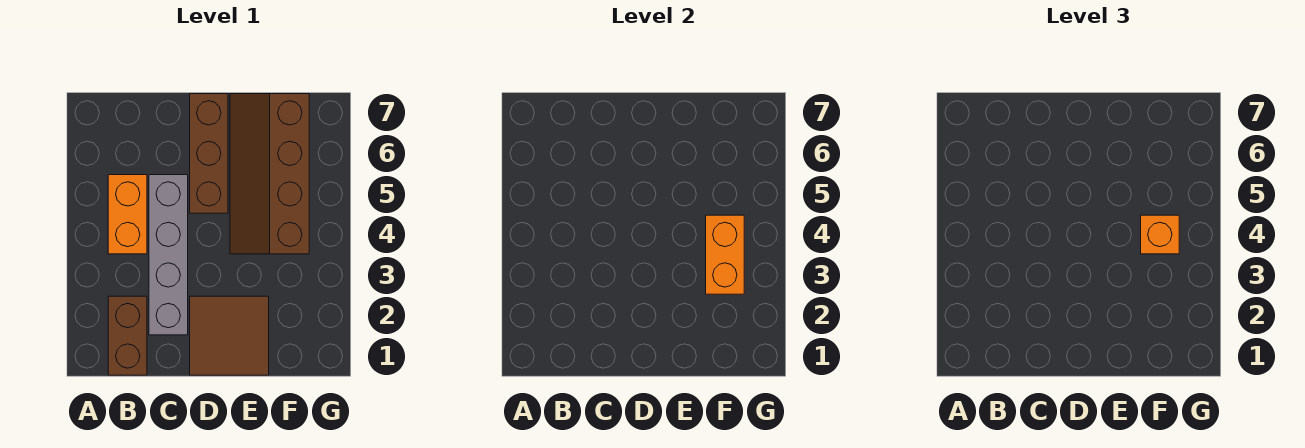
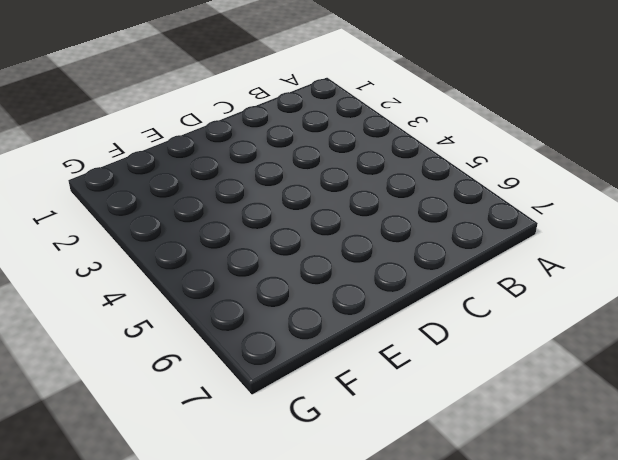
none -> brown 1x2 brick [108,296,147,375]
none -> orange 1x2 brick [108,175,147,254]

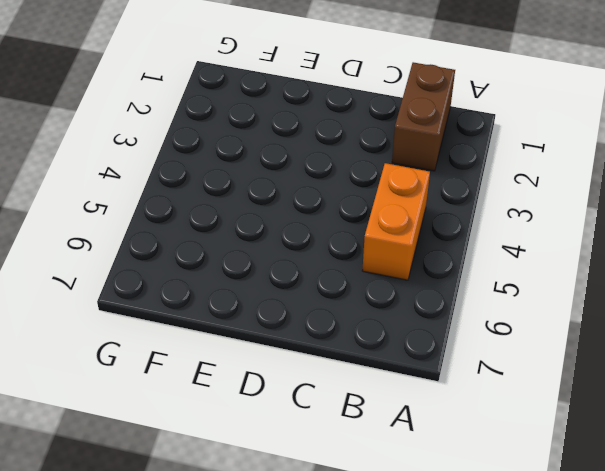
none -> grey 1x4 brick [149,175,188,335]
none -> brown 2x2 tile [190,296,269,375]

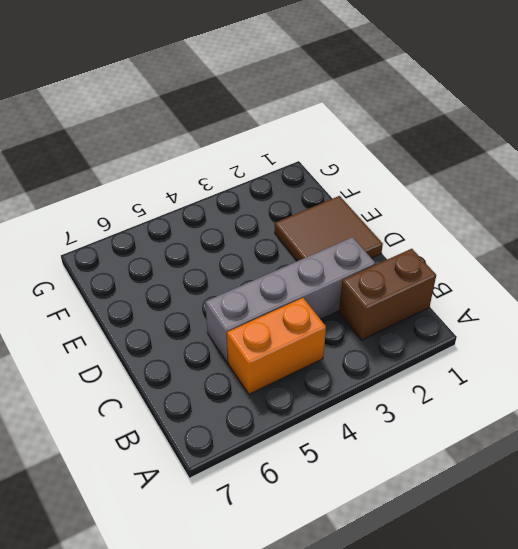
none -> brown 1x3 brick [190,94,228,213]
none -> brown 2x4 slope [230,94,309,254]

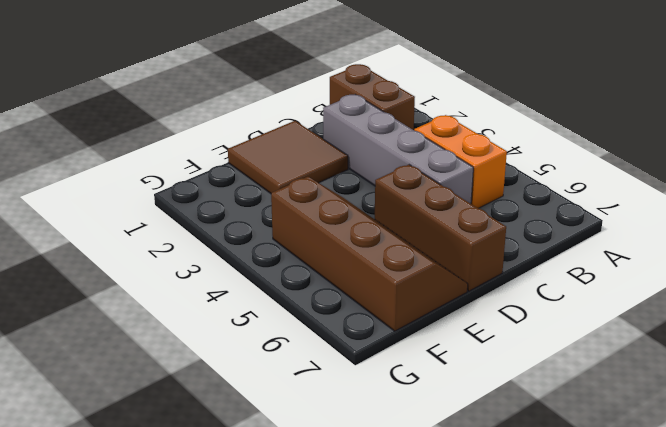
none -> orange 1x2 brick [706,215,744,294]
none -> orange 1x1 brick [1141,215,1179,254]

